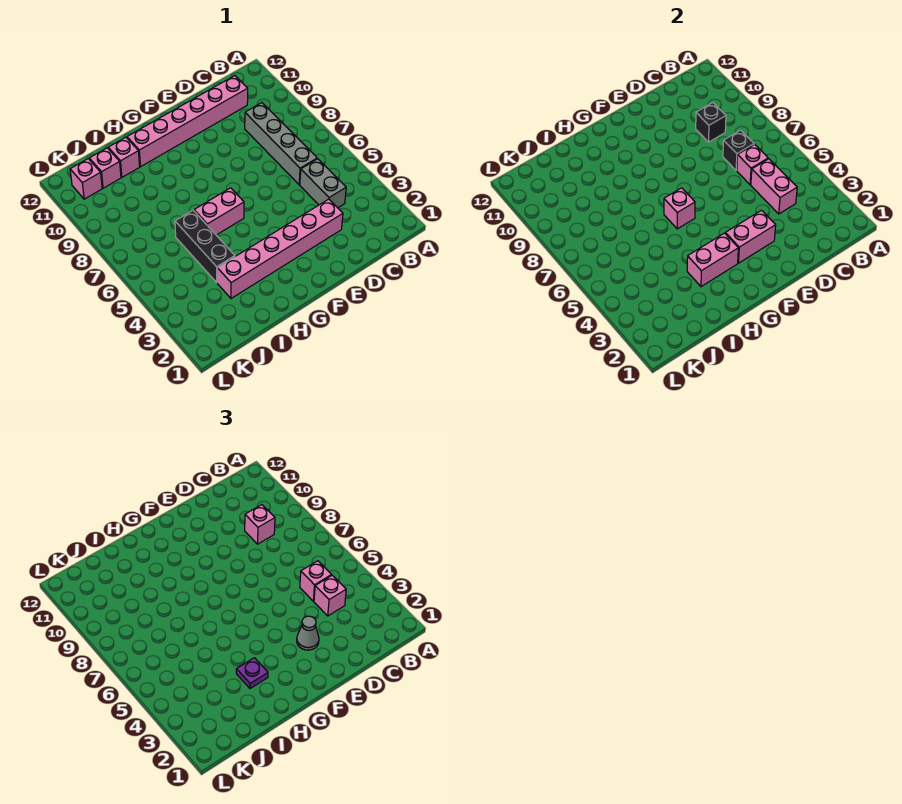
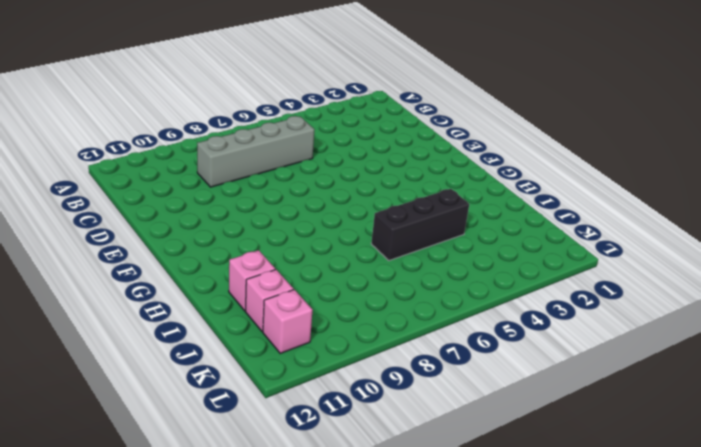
none -> grey 1x2 brick [300,159,346,208]
none -> pink 1x6 brick [127,76,248,167]
none -> pink 1x6 brick [217,199,343,298]

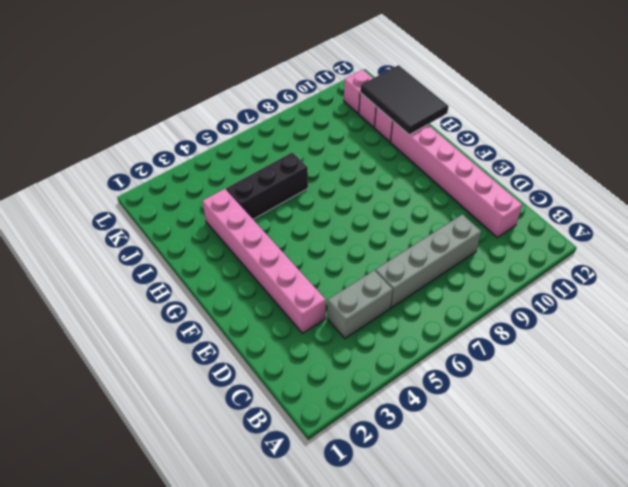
black 2x3 tile [360,65,449,135] -> none
none -> pink 1x2 brick [194,188,244,235]
none -> pink 1x2 brick [751,159,797,214]
none -> pink 1x1 brick [737,144,768,185]

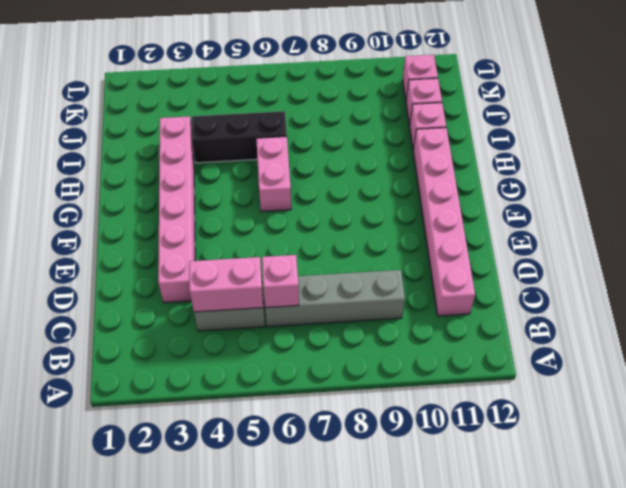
none -> black 1x1 brick [723,130,754,170]
none -> black 1x1 brick [696,103,726,142]
none -> pink 1x2 brick [725,210,776,263]

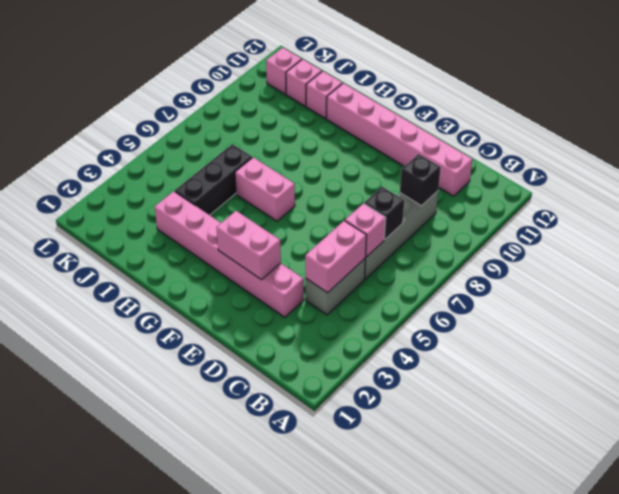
none -> pink 1x2 brick [687,233,738,287]
none -> pink 1x1 brick [664,188,695,229]
none -> pink 1x1 brick [314,575,346,616]

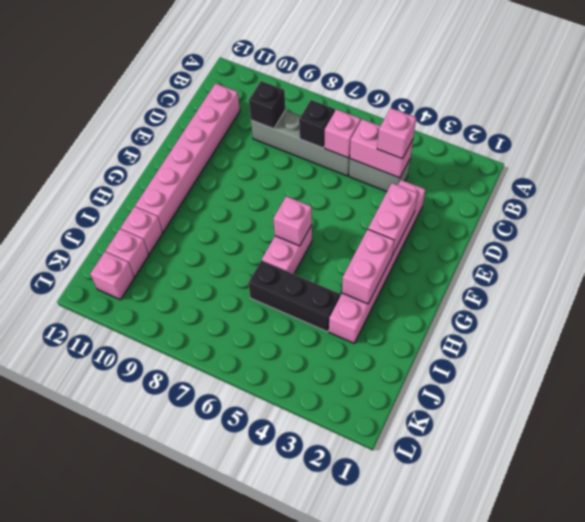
none -> pink 1x1 brick [300,561,332,601]
none -> pink 1x1 brick [245,505,275,544]
none -> grey 1x1 cone [297,616,319,650]

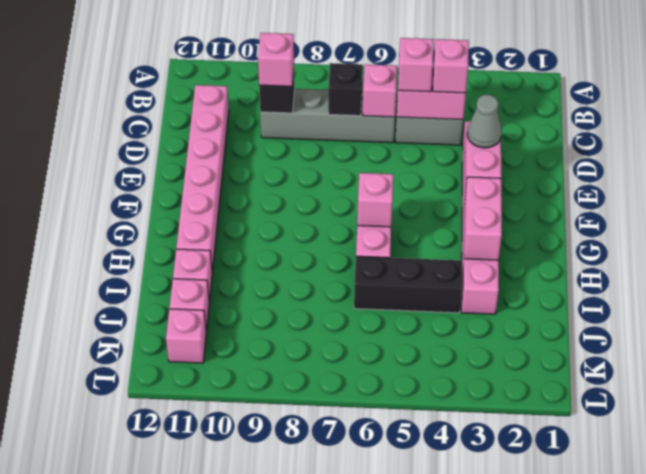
none -> purple 1x1 plate [236,658,268,689]

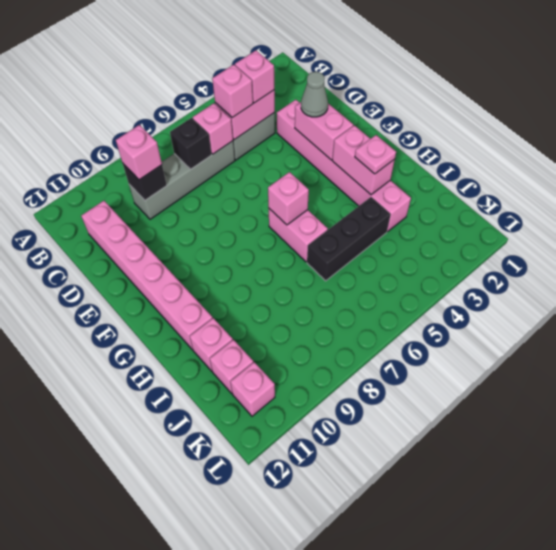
pink 1x1 plate [355,135,396,174] -> purple 1x1 plate [236,658,268,689]

